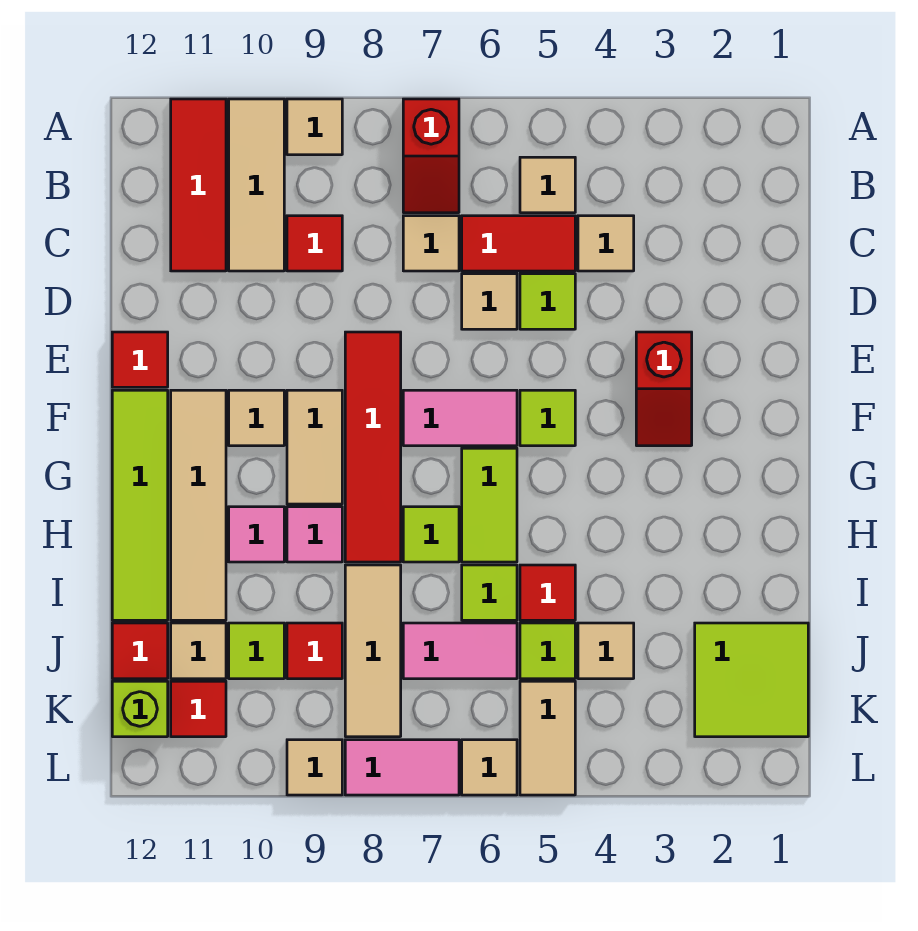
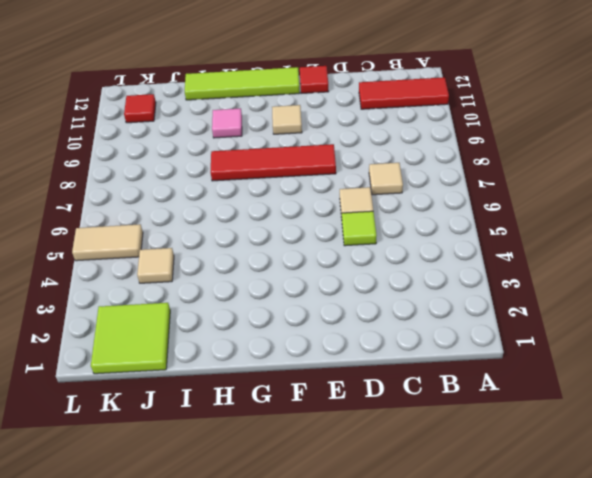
none -> red 1x2 slope [403,99,459,213]
none -> tan 1x1 tile [287,99,342,155]
none -> tan 1x3 tile [229,99,284,271]
none -> tan 1x1 tile [520,157,575,213]

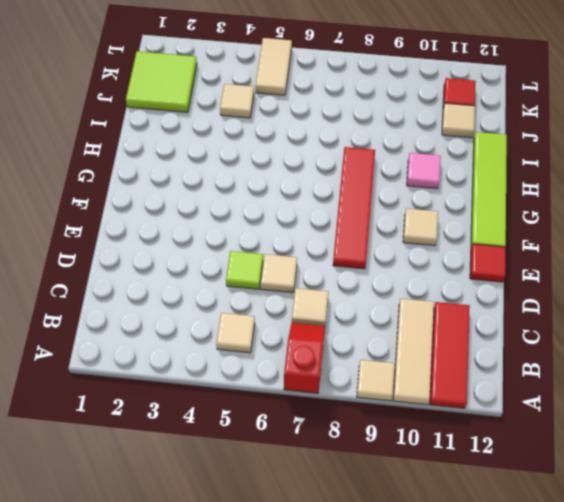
none -> tan 1x1 tile [578,216,634,271]
none -> red 1x2 tile [462,216,575,271]
none -> red 1x1 tile [287,216,342,271]
none -> red 1x2 slope [636,332,692,446]

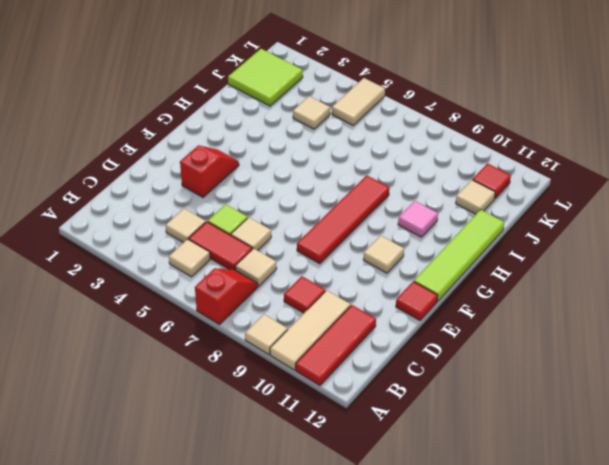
none -> lime 1x1 tile [520,390,575,446]
none -> pink 1x2 tile [403,390,517,446]
none -> tan 1x2 tile [287,390,342,504]
none -> tan 1x4 tile [171,390,226,620]

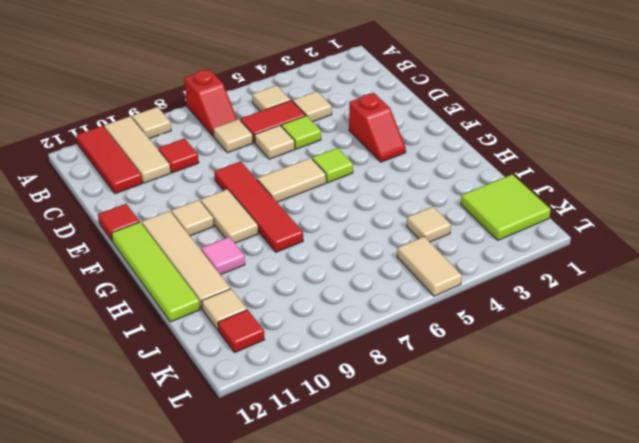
tan 1x2 tile [257,158,326,202] -> pink 1x2 tile [403,390,517,446]
none -> lime 1x2 tile [462,448,517,562]
none -> lime 1x1 tile [403,507,459,562]
none -> pink 1x1 tile [287,507,342,562]
none -> red 1x1 tile [520,565,575,620]

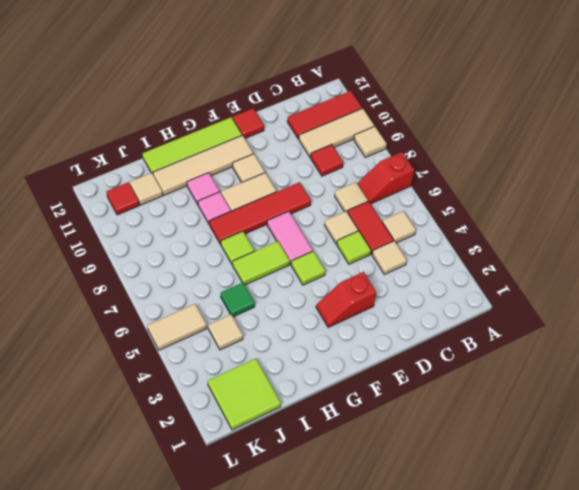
green 1x1 tile [221,283,255,317] -> red 1x1 tile [520,565,575,620]
none -> lime 1x1 tile [462,565,517,620]
none -> tan 1x3 tile [345,565,401,737]
none -> lime 1x1 tile [520,623,575,679]
none -> pink 1x2 tile [403,623,517,679]

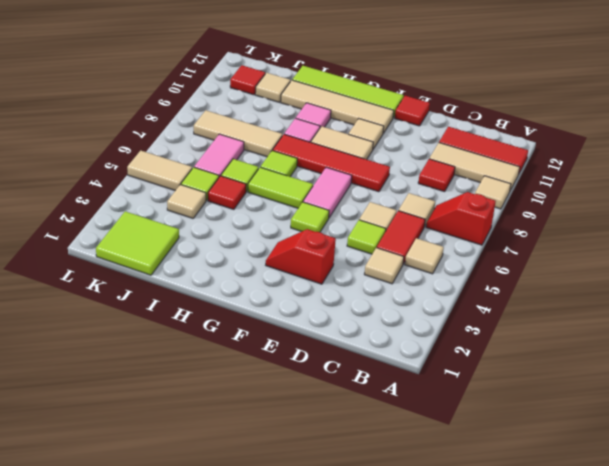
none -> red 1x1 tile [287,623,342,679]
none -> lime 1x1 tile [229,623,284,679]
none -> red 1x1 tile [112,623,168,679]
none -> lime 1x1 brick [112,681,168,737]

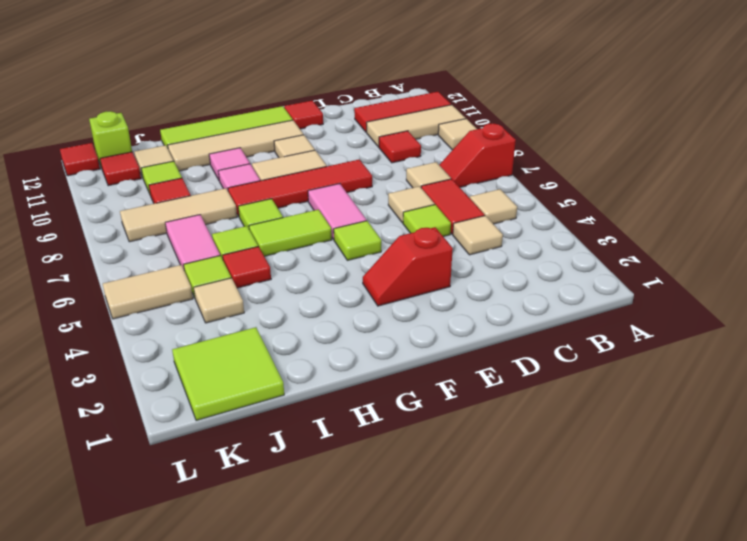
red 1x1 tile [60,143,100,176] -> red 1x1 tile moved to [112,623,168,679]
none -> tan 1x1 tile [462,740,517,795]
none -> pink 1x2 tile [345,740,459,795]
none -> tan 1x1 tile [287,740,342,795]

